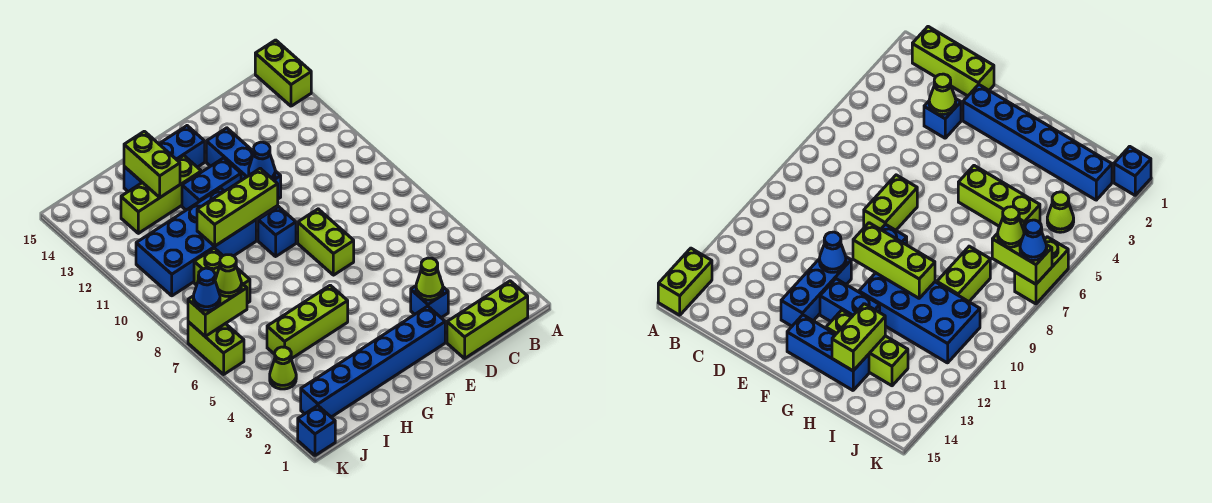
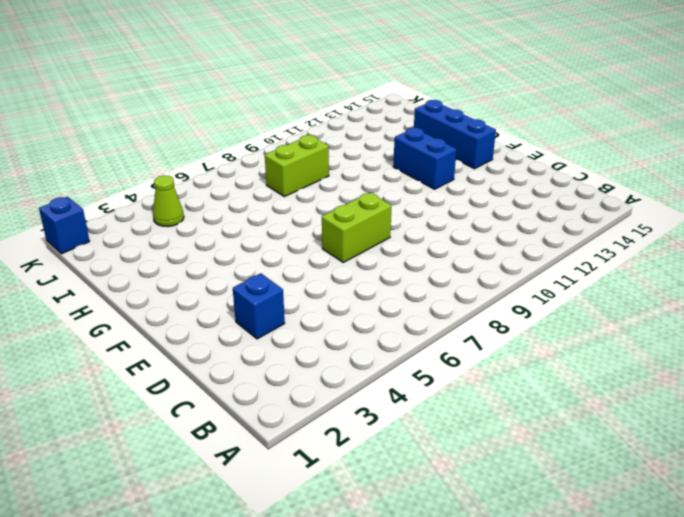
none -> lime 1x2 brick [255,40,311,106]
none -> lime 1x3 brick [447,281,528,358]
none -> blue 1x6 brick [301,306,445,417]

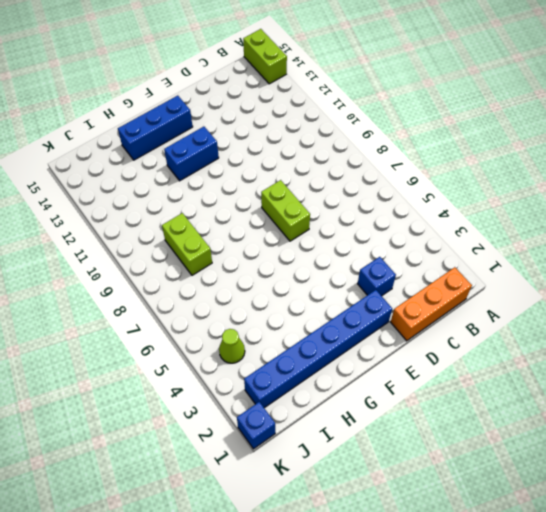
orange 1x3 brick [391,267,472,341] -> lime 1x3 brick [447,281,528,358]
none -> blue 1x3 brick [206,128,281,199]
none -> blue 1x1 brick [258,207,296,256]
none -> lime 1x3 brick [267,285,348,359]

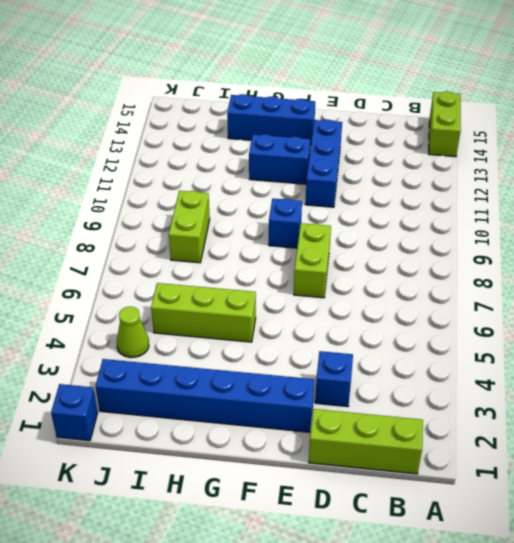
none -> blue 2x4 brick [136,188,256,296]
none -> lime 1x3 brick [121,156,201,233]
none -> lime 1x2 brick [188,322,244,374]

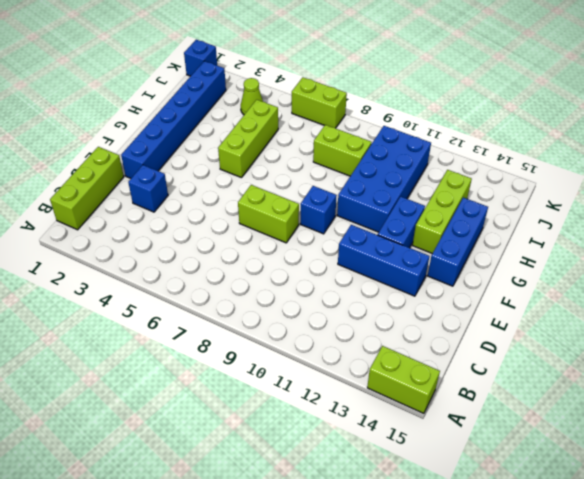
none -> lime 1x1 cone [416,258,443,300]
none -> blue 1x1 cone [249,142,275,179]
none -> lime 1x3 brick [197,168,278,246]

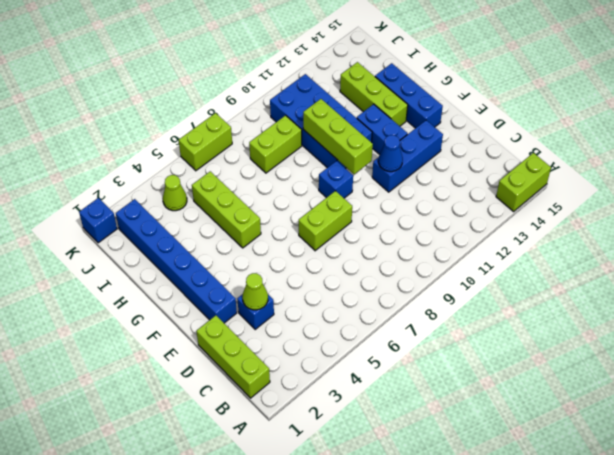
none -> lime 1x2 brick [124,131,180,197]
none -> lime 1x2 brick [188,283,247,336]
none -> lime 1x1 cone [215,255,241,297]

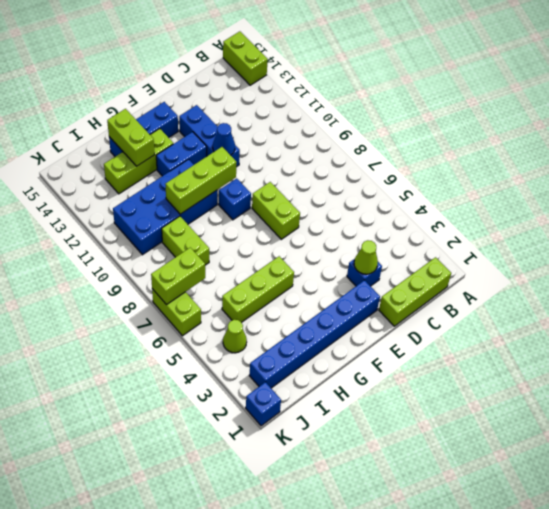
none -> lime 1x1 cone [215,255,241,297]
none -> blue 1x1 cone [193,268,220,310]

